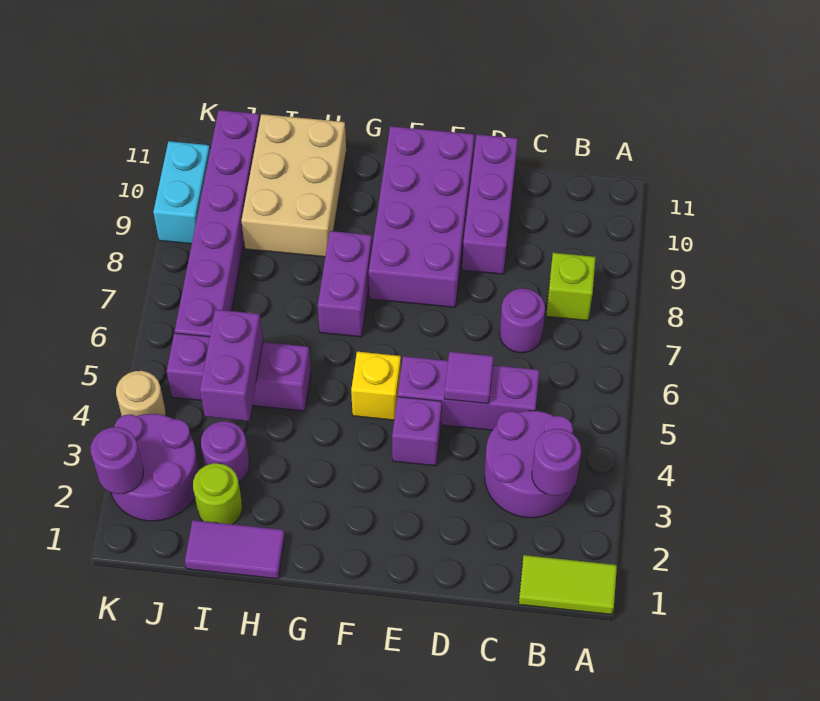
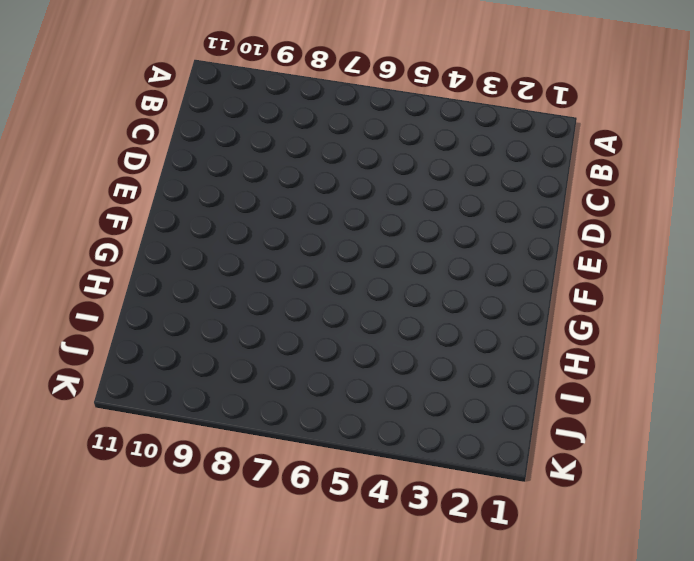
none -> lime 1x2 tile [519,555,617,614]
none -> purple 2x2 round brick [484,411,574,518]
none -> lime 1x1 brick [546,253,596,321]

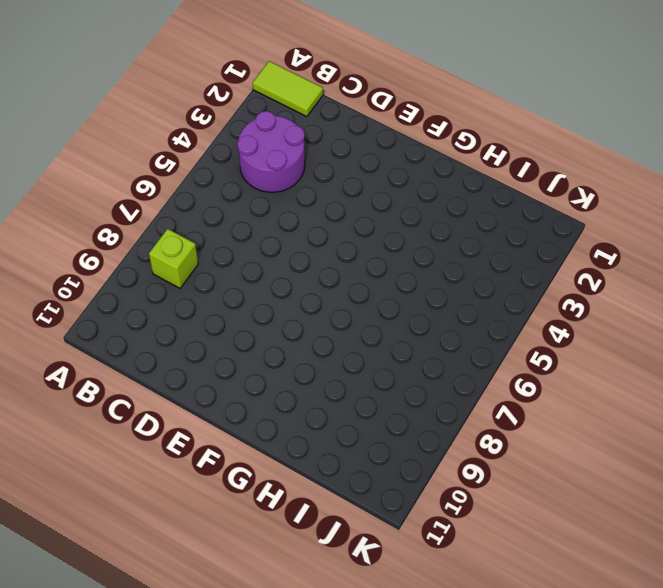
none -> purple 1x3 brick [398,356,539,430]
none -> purple 1x1 round brick [500,289,545,353]
none -> purple 1x3 brick [462,134,518,274]

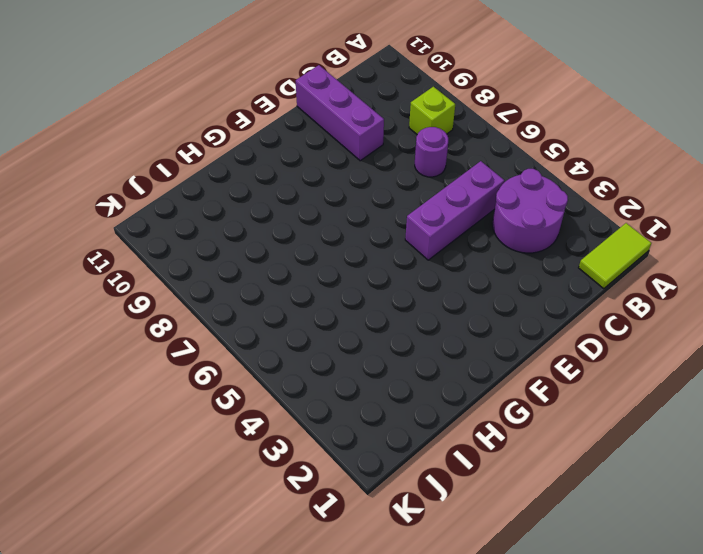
none -> purple 1x1 brick [392,397,442,466]
none -> purple 2x4 brick [369,126,474,307]
none -> yellow 1x1 brick [351,352,401,420]

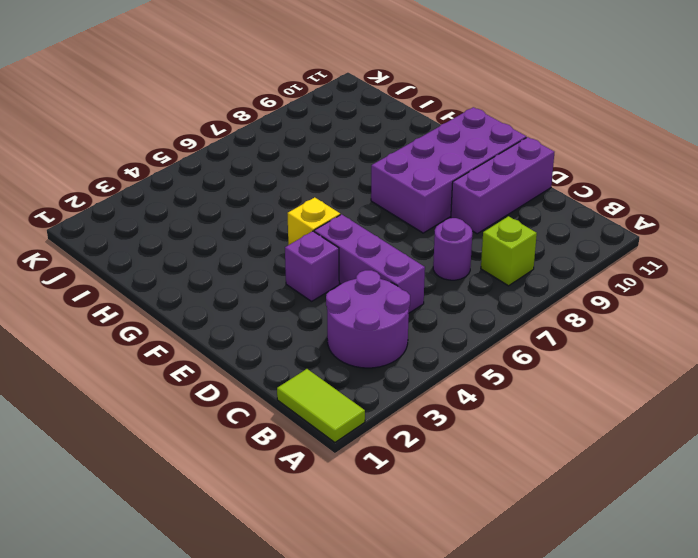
none -> purple 1x2 brick [318,231,372,337]
none -> purple 1x2 tile [185,520,285,579]
none -> purple 1x3 brick [167,333,311,411]

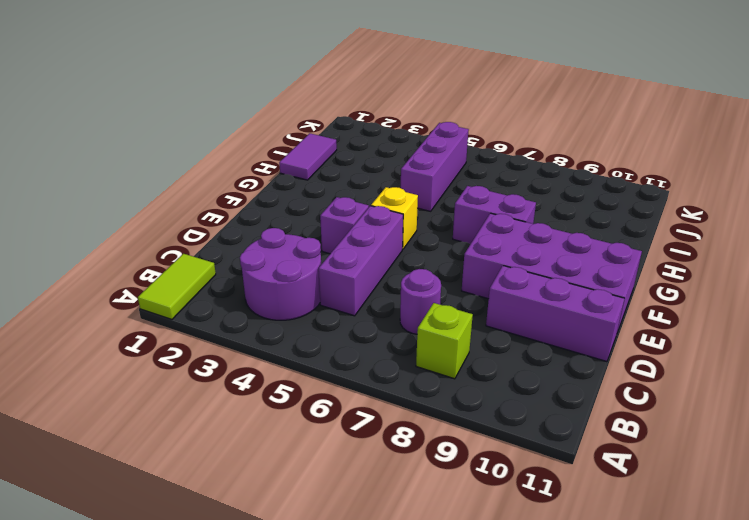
none -> tan 2x3 brick [241,114,346,257]
none -> lime 1x1 round brick [193,463,242,524]
none -> purple 1x1 round brick [201,421,249,482]

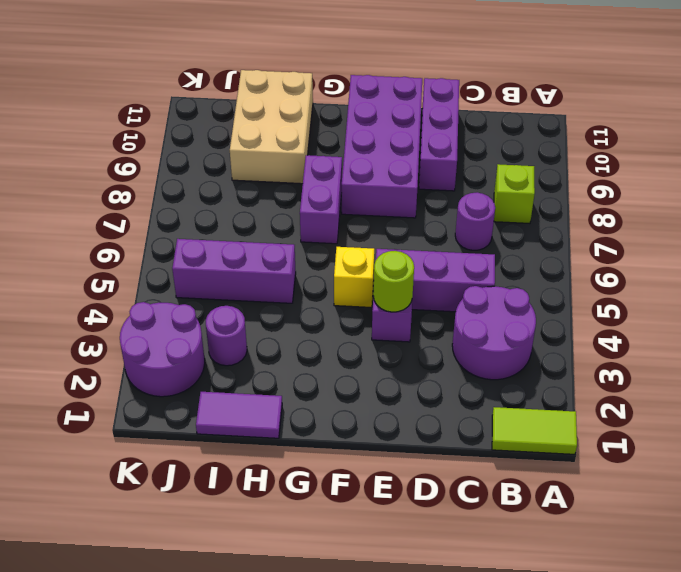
lime 1x1 round brick [373,251,414,312] -> lime 1x1 round brick moved to [193,463,242,524]
none -> purple 1x6 brick [175,110,260,337]
none -> tan 1x1 round brick [116,371,166,416]
none -> cyan 1x2 brick [153,141,210,244]

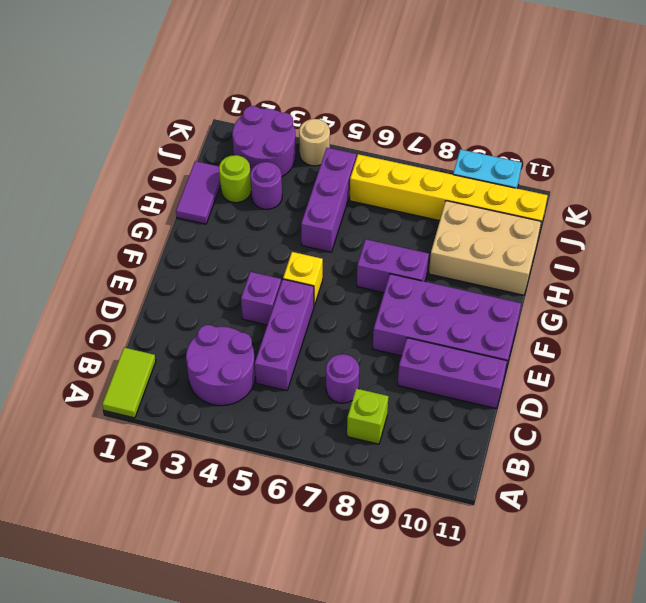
yellow 1x6 brick [350,154,548,238] -> purple 1x6 brick [175,110,260,337]
none -> purple 1x1 round brick [532,429,581,496]
none -> purple 1x1 tile [444,352,494,404]
none -> purple 1x2 brick [200,309,263,421]

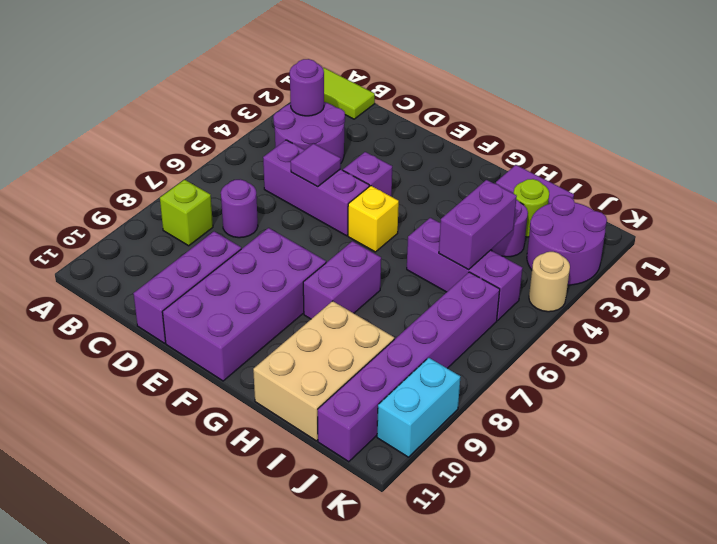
none -> purple 1x1 round brick [91,427,144,494]

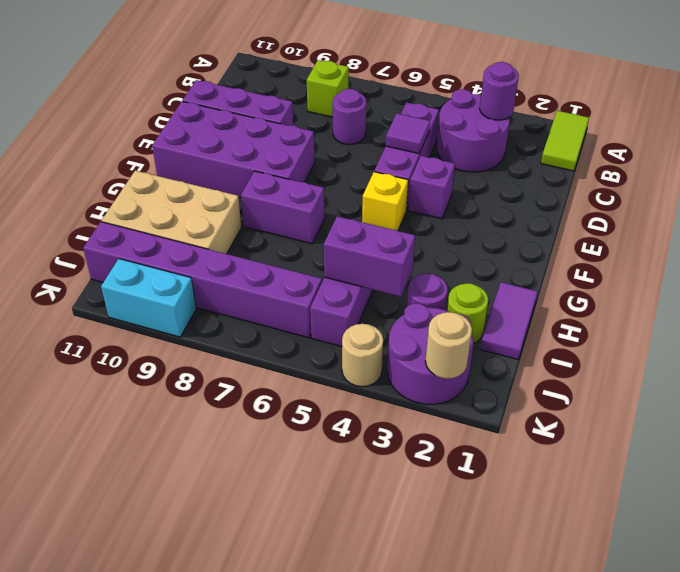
tan 1x1 round brick [425,312,472,379] -> purple 1x1 round brick [91,427,144,494]

